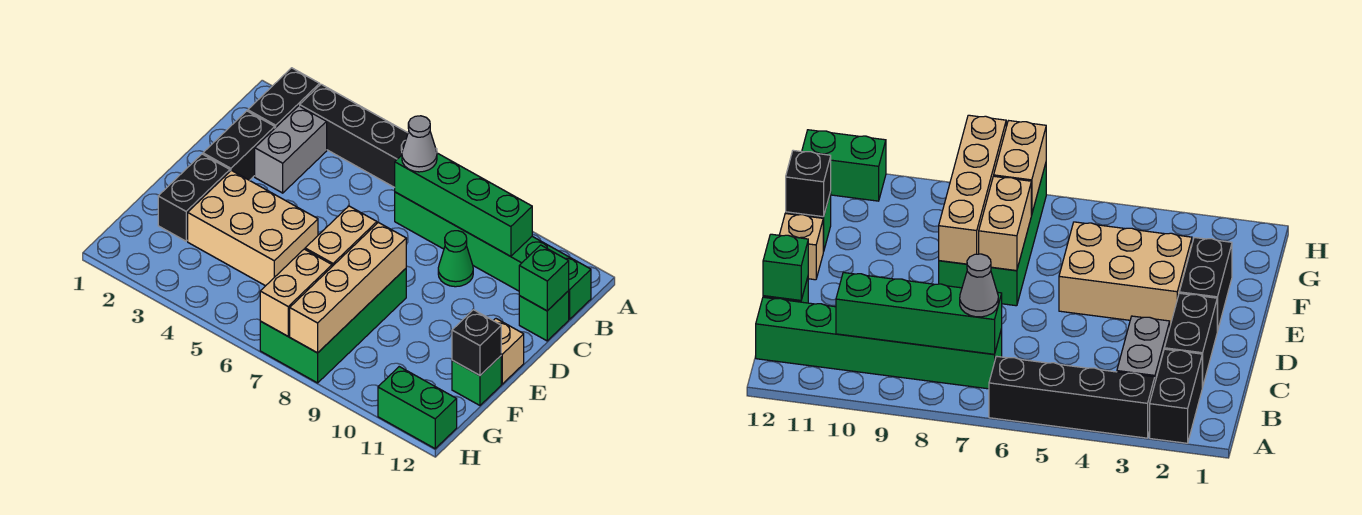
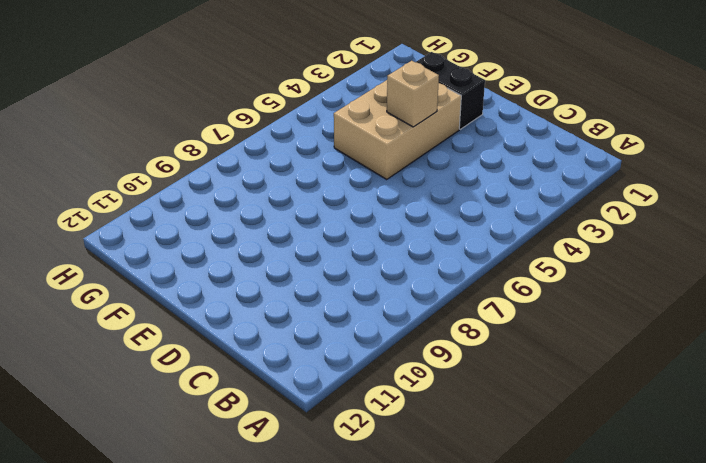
tan 1x1 brick [387,61,439,127] -> tan 1x1 brick moved to [493,319,524,384]
none -> black 1x2 brick [248,68,320,128]
none -> black 1x4 brick [300,84,437,188]
none -> grey 1x2 brick [255,106,327,193]

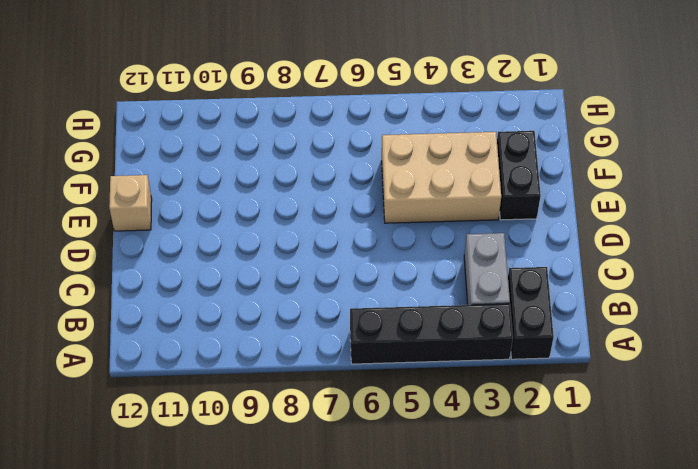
none -> green 1x6 brick [395,192,591,319]
none -> black 1x2 brick [203,111,275,180]
none -> green 1x1 cone [438,231,473,287]

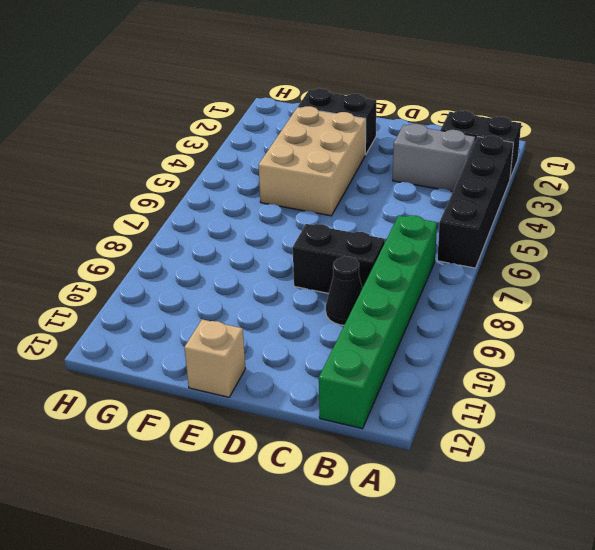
black 1x2 brick [293,224,385,293] -> black 1x2 brick moved to [203,111,275,180]
black 1x1 cone [326,257,362,325] -> green 1x1 cone [438,231,473,287]
none -> green 1x1 brick [519,291,569,341]
none -> green 2x4 brick [260,269,406,383]
none -> green 1x1 brick [452,356,501,405]

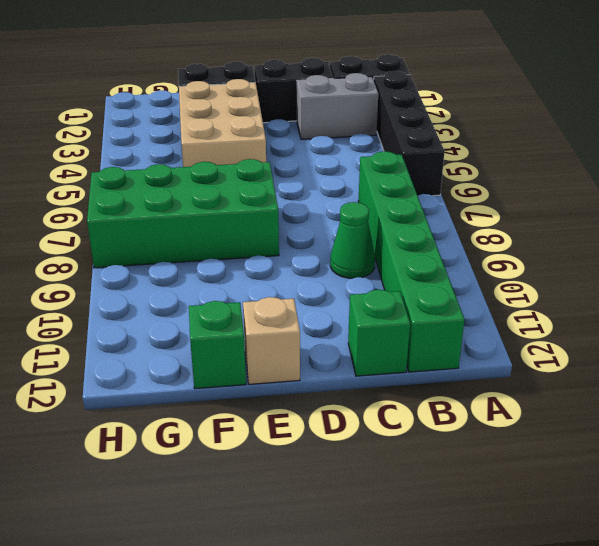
none -> green 1x2 brick [378,367,457,449]
none -> green 1x4 brick [395,153,532,256]
none -> green 1x1 brick [519,245,569,311]

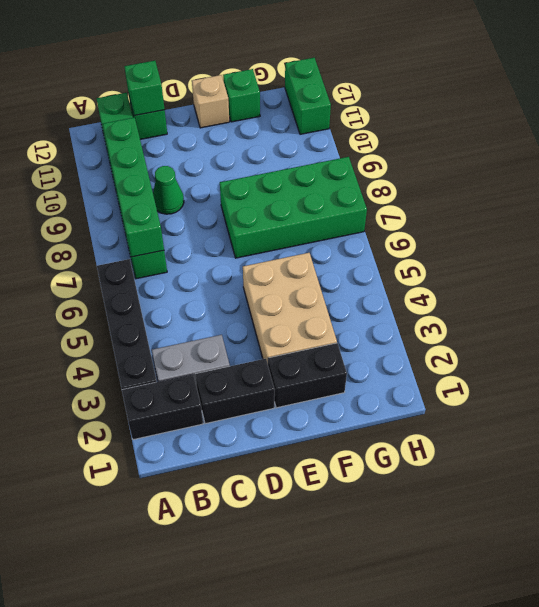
none -> tan 1x2 brick [305,206,377,266]
none -> tan 1x4 brick [290,222,406,353]
none -> black 1x1 brick [452,310,501,375]

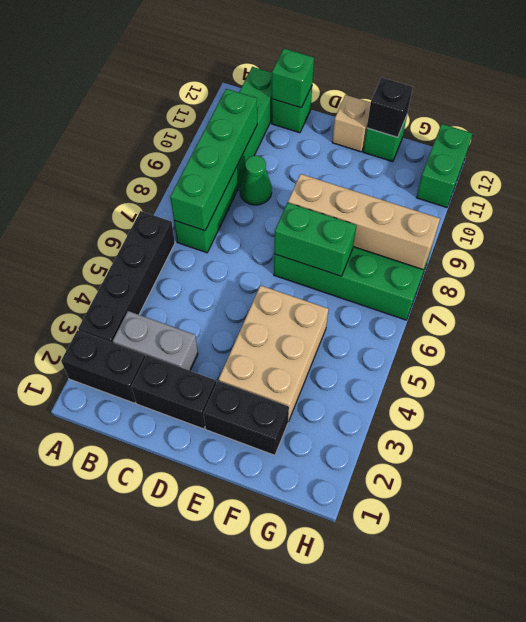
green 1x2 brick [274,203,356,276] -> tan 1x2 brick [305,206,377,266]
none -> tan 1x2 brick [260,249,332,336]
none -> grey 1x1 cone [402,116,437,172]

